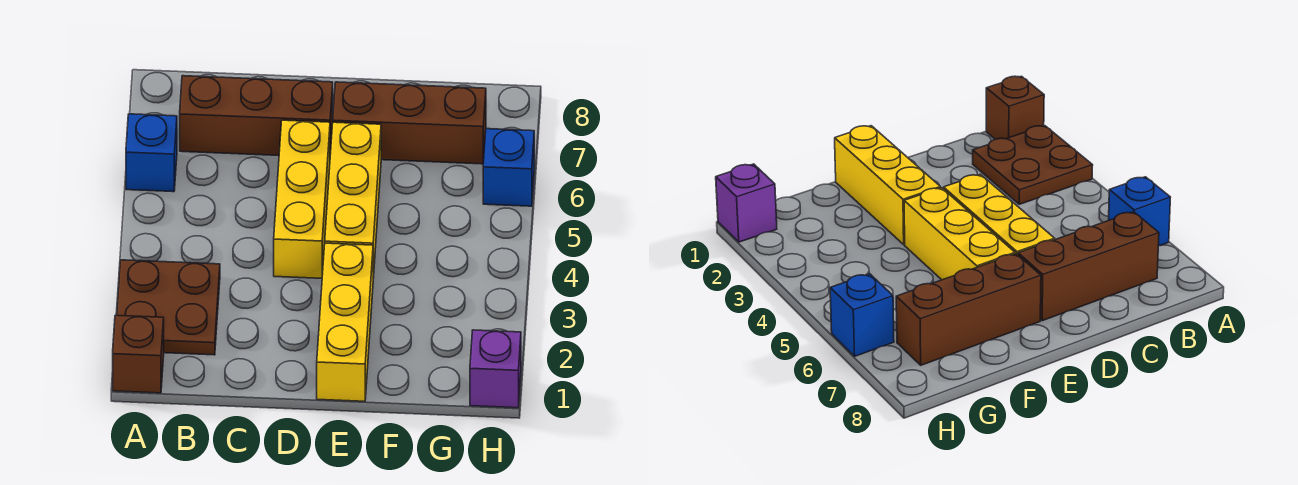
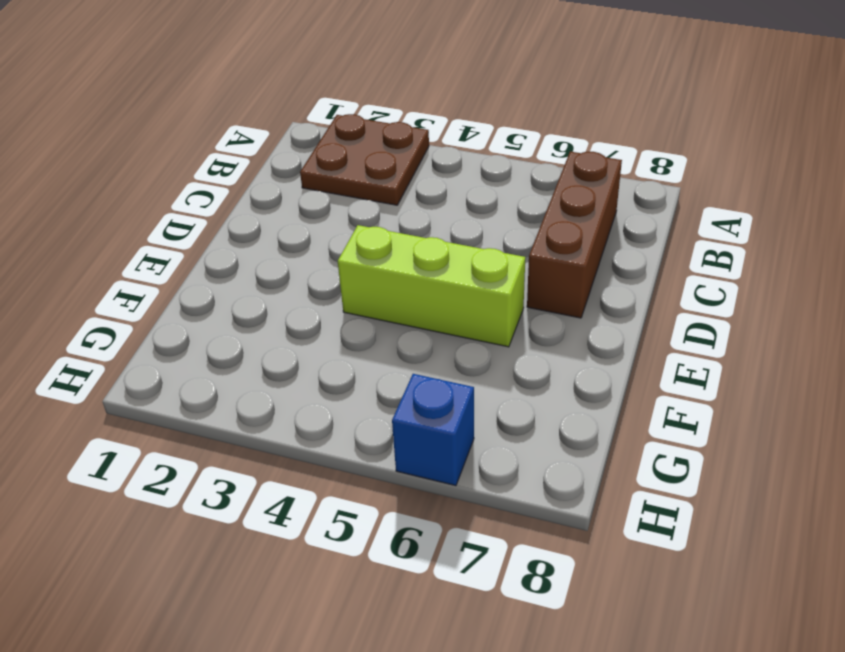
lime 1x3 brick [338,225,525,347] -> yellow 1x3 brick [325,122,381,278]
none -> brown 1x1 brick [113,315,164,393]
none -> blue 1x1 brick [126,114,177,192]

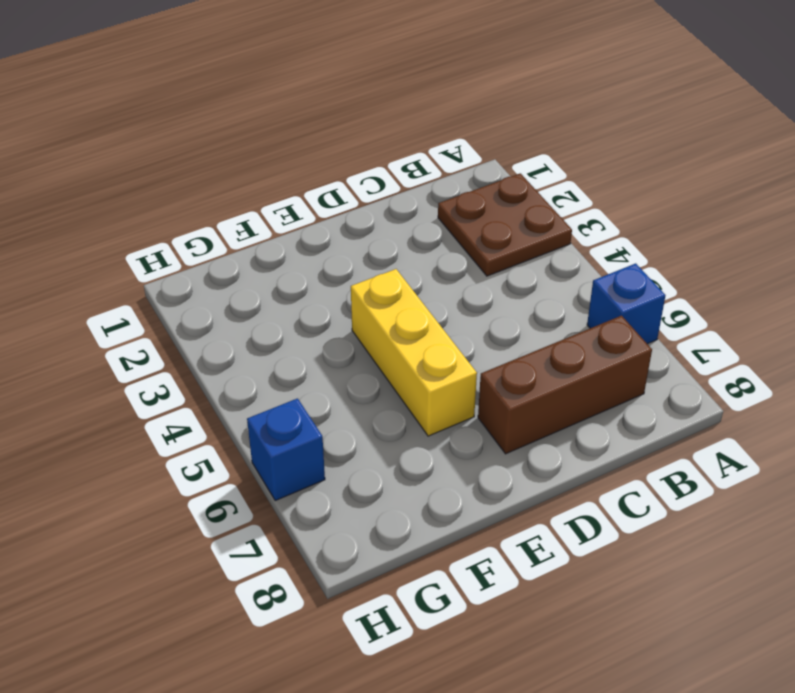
none -> brown 1x1 brick [113,315,164,393]
none -> yellow 1x3 brick [274,120,330,278]

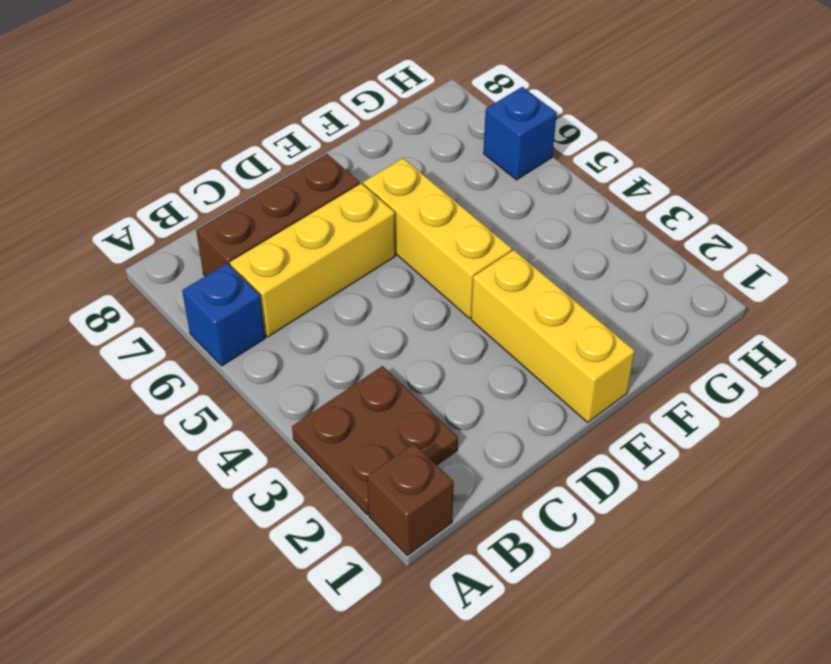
yellow 1x3 brick [230,183,395,337] -> yellow 1x3 brick turned to [274,120,330,278]
none -> brown 1x3 brick [333,82,486,164]
none -> purple 1x1 brick [470,330,521,408]

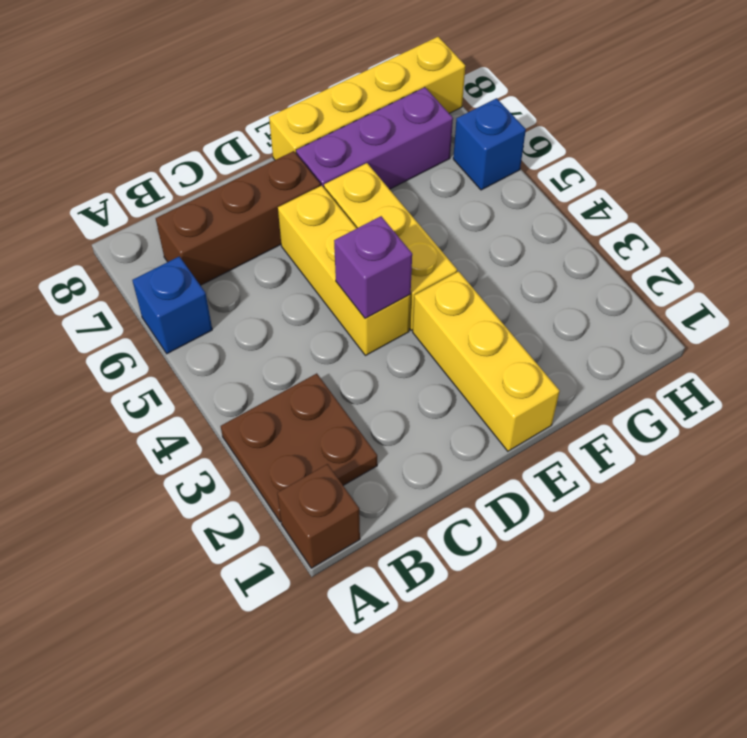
purple 1x1 brick [334,216,412,318] -> purple 1x1 brick moved to [470,330,521,408]
purple 1x3 brick [296,87,453,189] -> brown 1x3 brick [333,82,486,164]
yellow 1x4 brick [269,37,465,160] -> none

